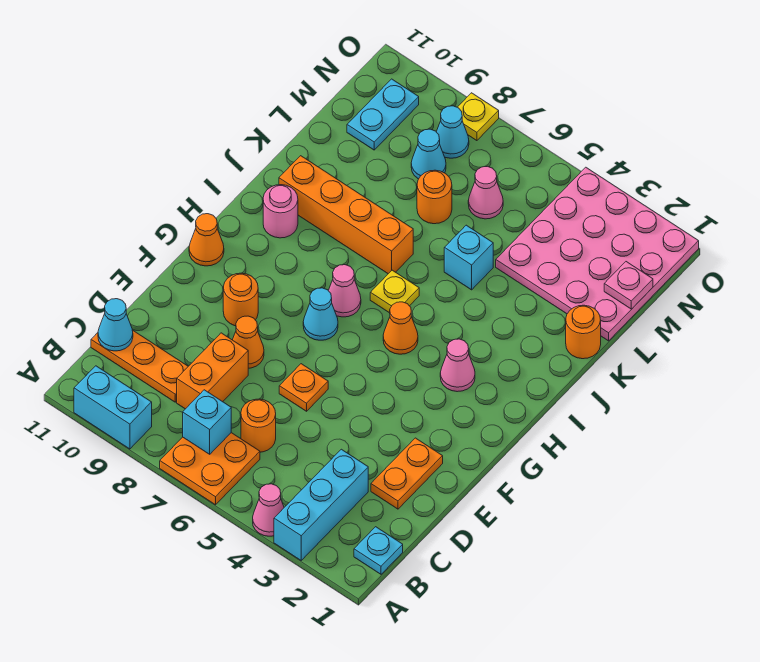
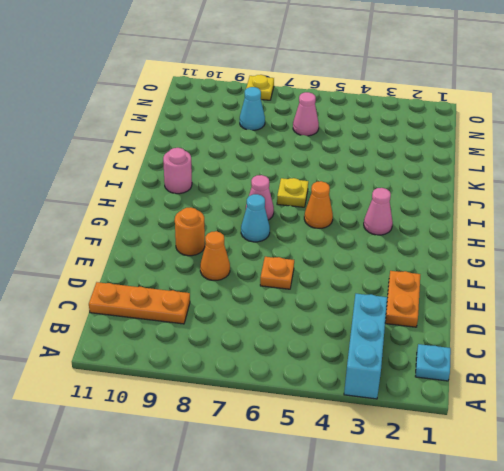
none -> pink 1x1 cone [253,484,284,536]
none -> orange 2x2 plate [160,433,260,505]
none -> cyan 1x2 brick [74,366,152,449]
none -> orange 1x1 round brick [241,399,276,452]

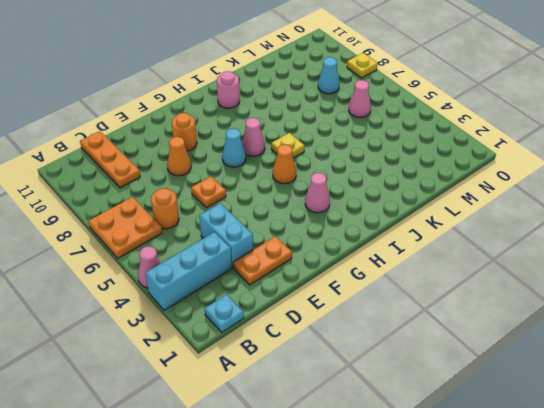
cyan 1x2 brick [199,203,253,268] -> cyan 1x2 brick moved to [74,366,152,449]
none -> orange 1x2 brick [177,333,248,409]
none -> orange 1x1 cone [189,214,224,266]
none -> orange 1x4 brick [279,156,413,274]
none -> orange 1x1 round brick [566,305,601,359]

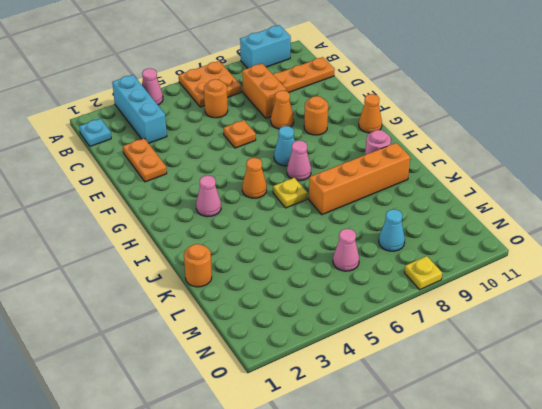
none -> cyan 1x1 brick [444,225,493,290]
none -> pink 4x4 plate [496,167,699,341]
none -> orange 1x1 round brick [417,170,452,224]
none -> cyan 1x2 plate [347,79,419,150]

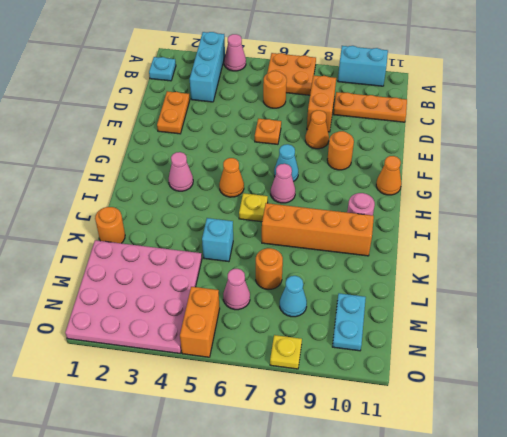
orange 1x2 brick [180,287,220,357] -> none
none -> cyan 1x1 cone [437,106,469,158]
none -> cyan 1x1 brick [183,390,231,454]
none -> cyan 1x1 cone [98,299,133,351]
none -> pink 1x1 plate [604,262,653,309]

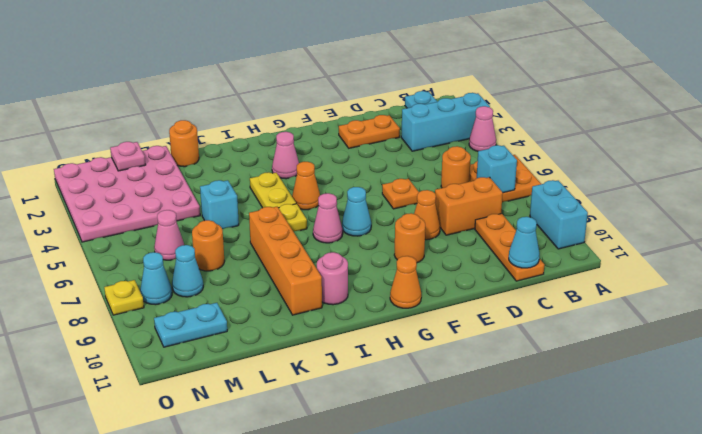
yellow 1x2 plate [250,172,296,208] -> none

